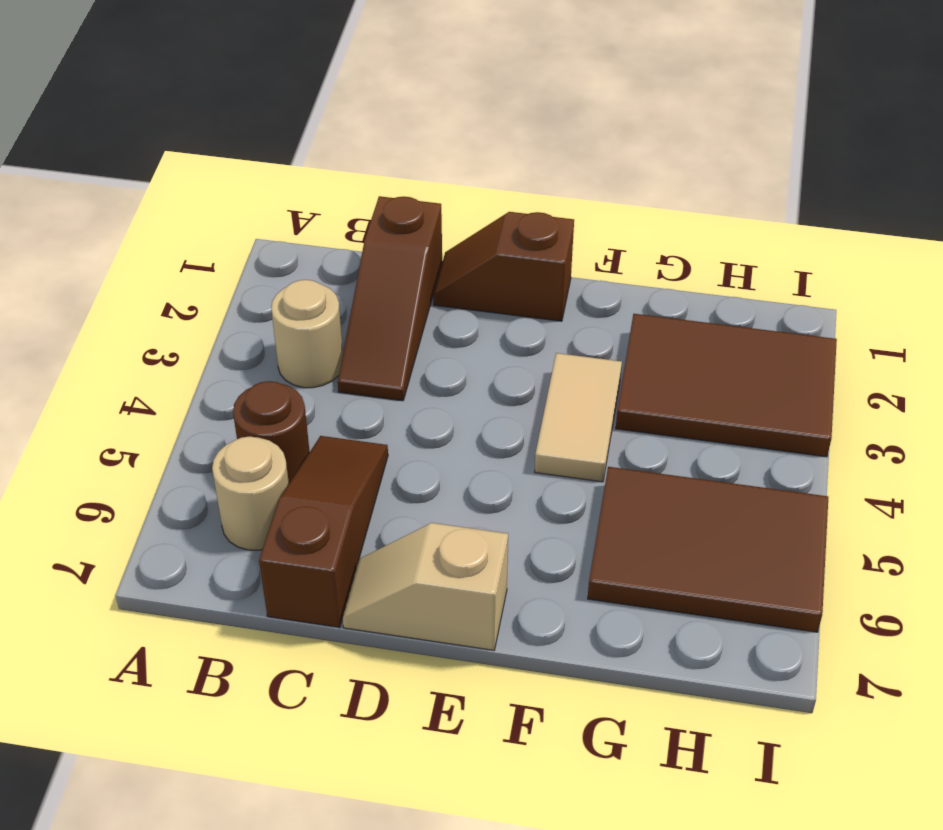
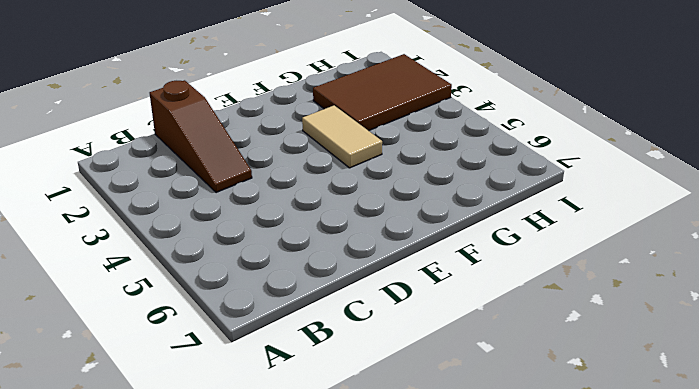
none -> tan 1x1 round brick [271,280,343,388]
none -> brown 1x1 round brick [233,381,310,483]

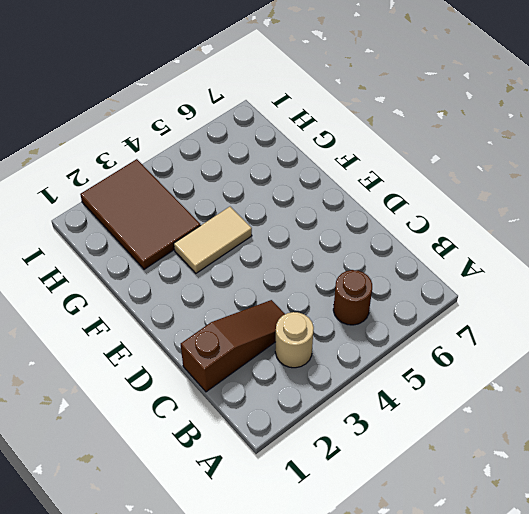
none -> tan 1x1 round brick [212,436,289,550]
none -> brown 1x3 slope [259,436,388,627]

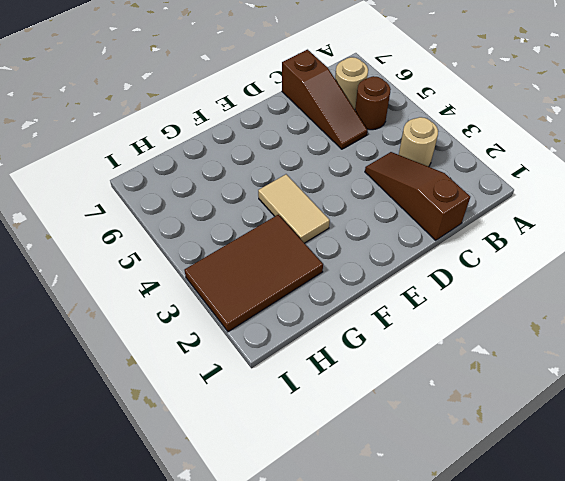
none -> brown 1x2 slope [433,212,574,321]
none -> tan 1x2 slope [343,523,508,650]

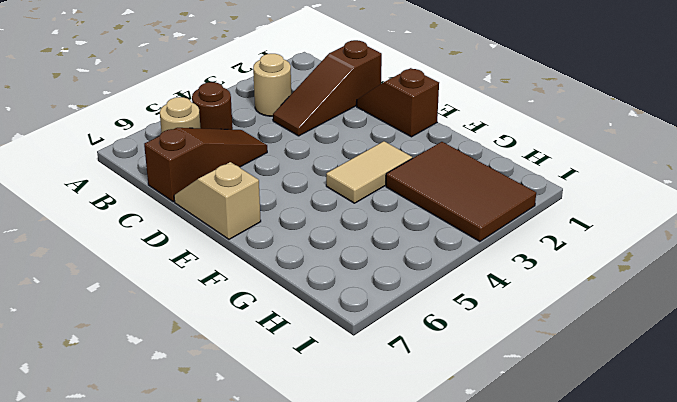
none -> brown 2x3 tile [588,467,828,632]

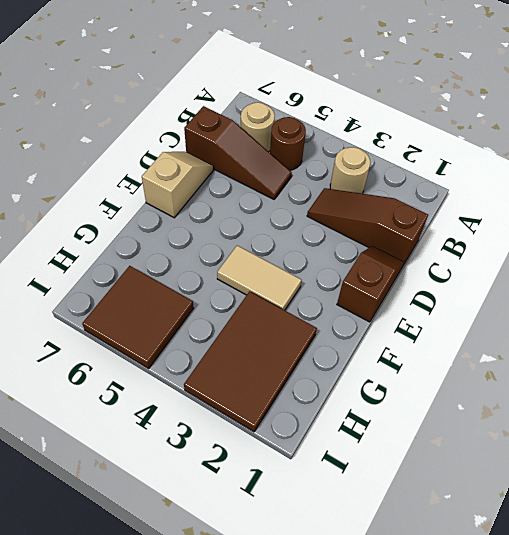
brown 2x2 tile [82,266,194,368] -> brown 2x3 tile [588,467,828,632]

